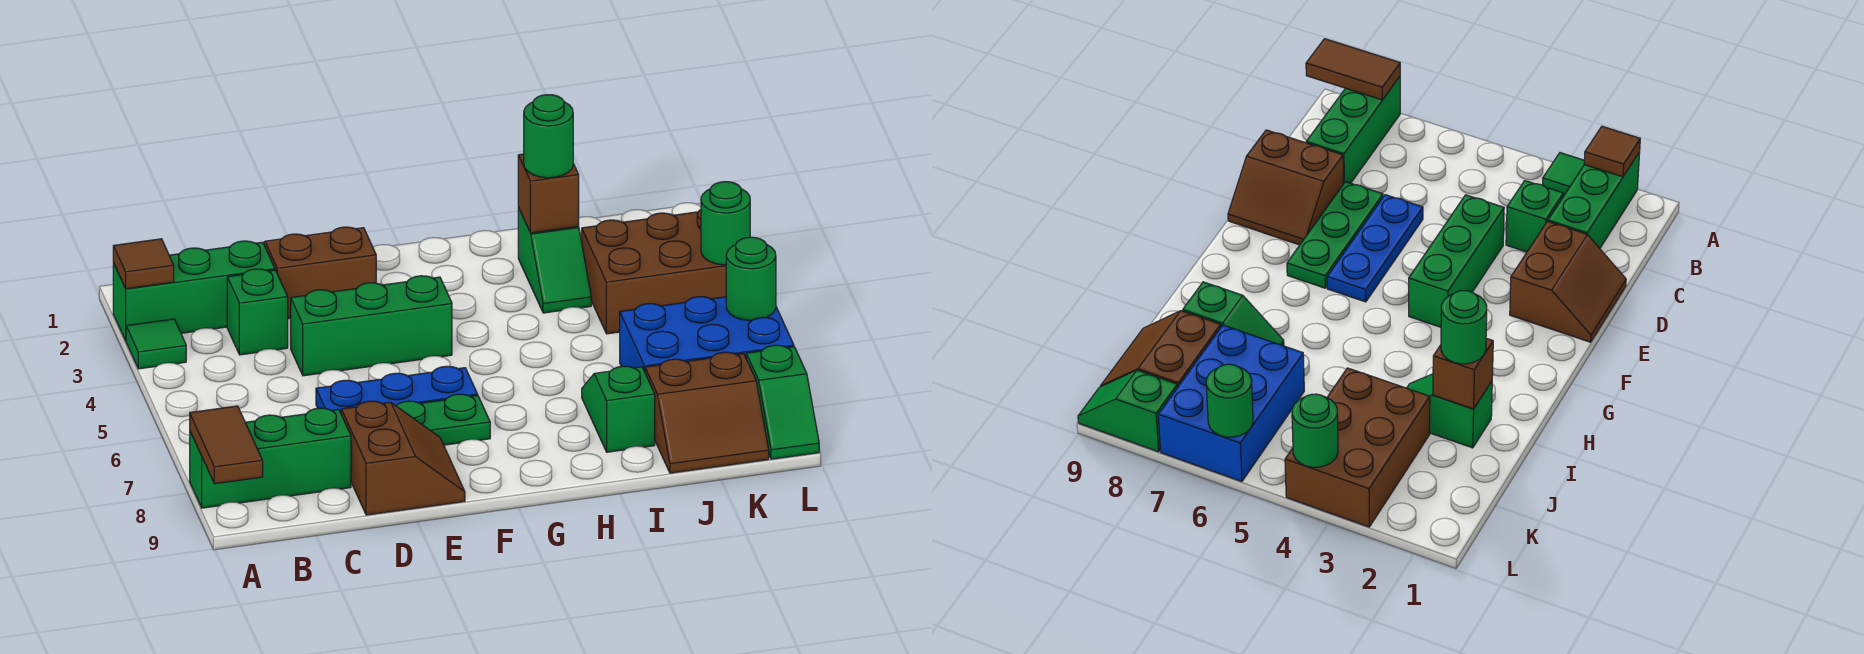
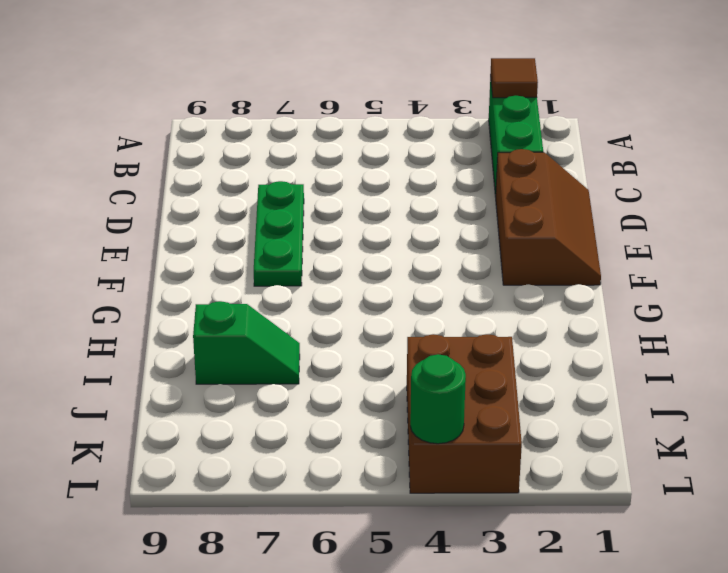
brown 2x3 slope [496,149,601,285] -> brown 2x2 slope [263,227,376,319]
none -> green 1x1 tile [126,319,186,369]
none -> green 1x3 brick [190,408,351,508]
none -> green 1x1 brick [227,269,288,355]

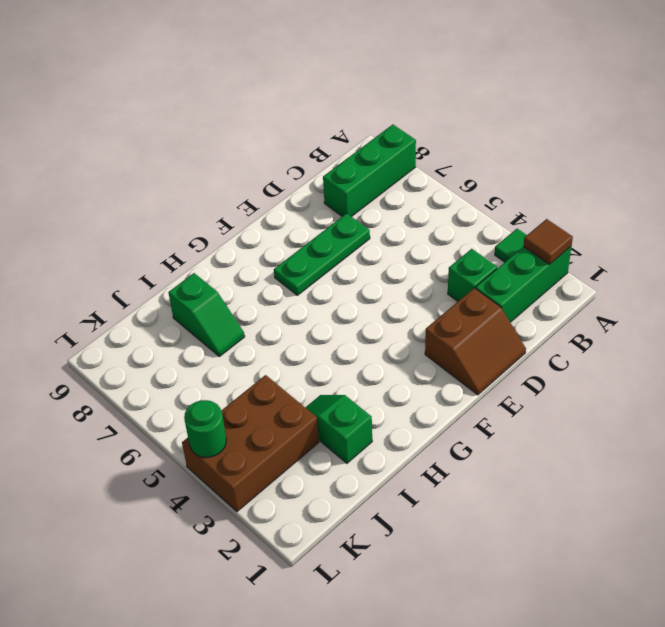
none -> green 1x3 brick [291,276,452,376]
none -> blue 1x3 plate [316,366,478,413]
none -> brown 2x2 slope [341,401,465,515]

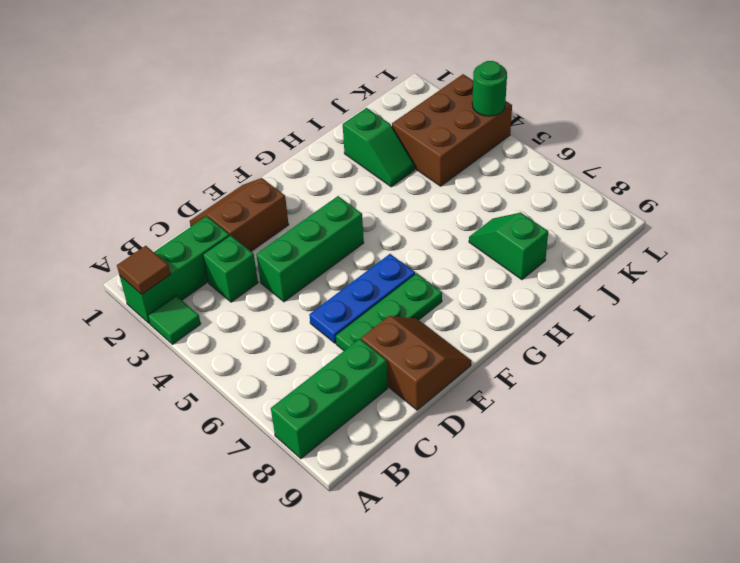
none -> blue 2x3 brick [620,297,794,372]
none -> brown 2x2 slope [645,352,769,473]
none -> green 1x2 slope [746,345,819,459]

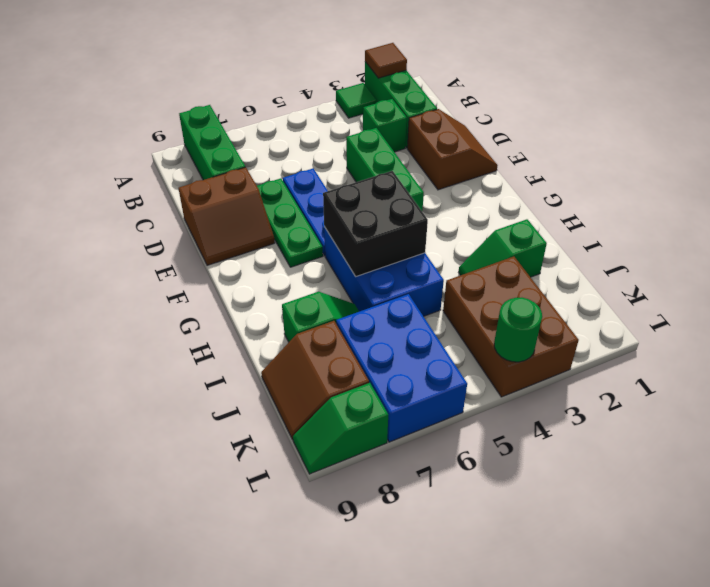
blue 2x3 brick [324,227,444,316] -> none
black 2x2 brick [323,171,428,276] -> none
none -> brown 1x2 tile [190,406,263,484]
none -> brown 1x1 brick [518,154,579,233]
none -> green 1x1 round brick [726,237,776,320]

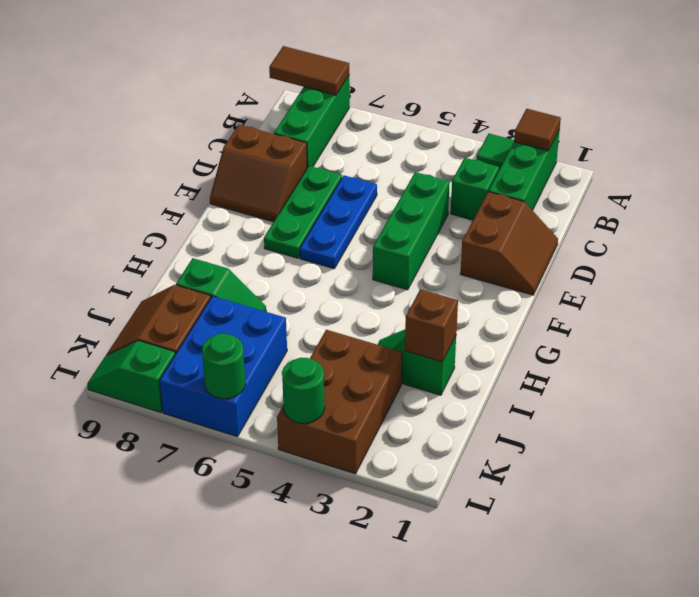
none -> green 1x1 round brick [524,95,573,178]

